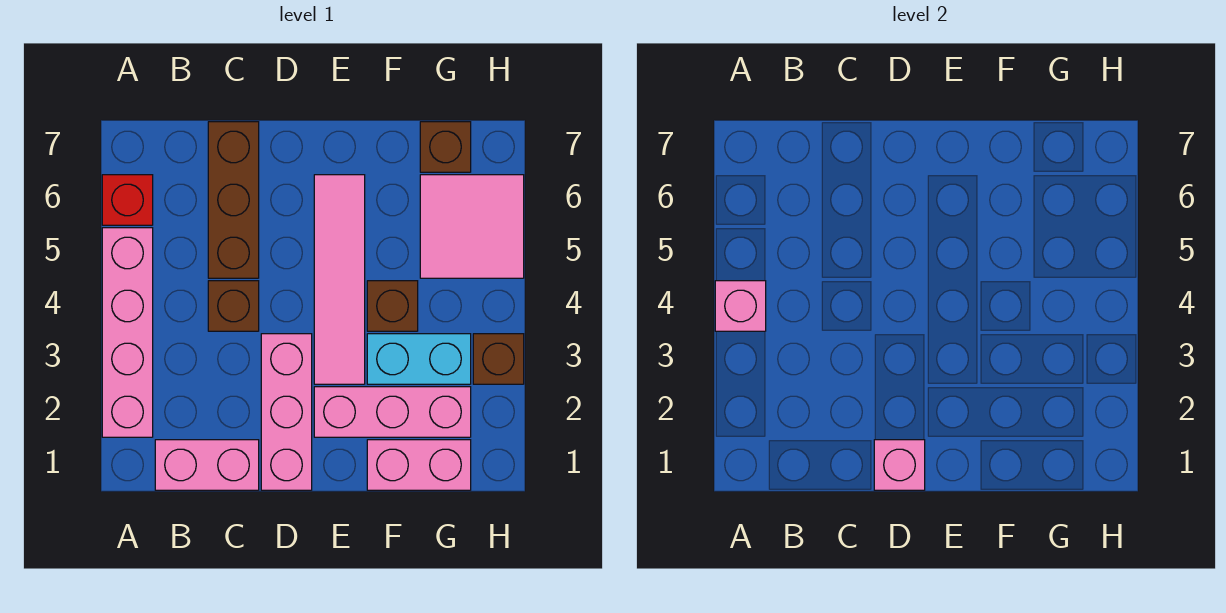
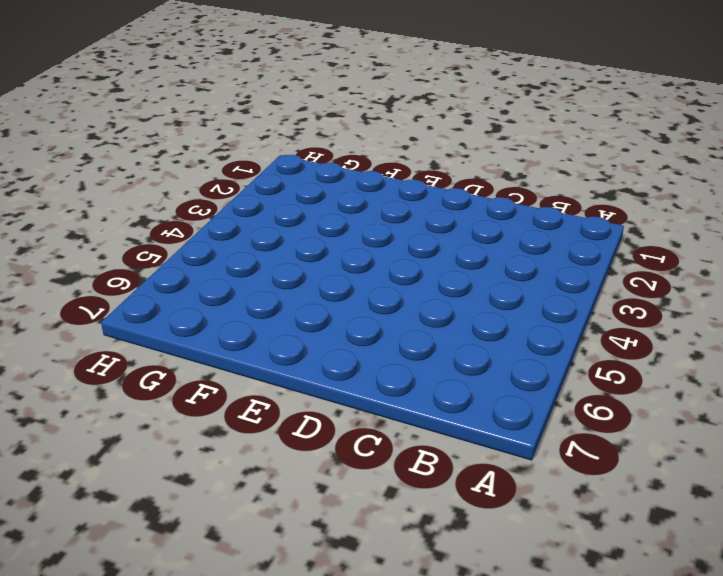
none -> pink 1x4 brick [102,228,153,437]
none -> red 1x1 brick [102,175,153,225]
none -> pink 1x2 brick [155,440,259,490]

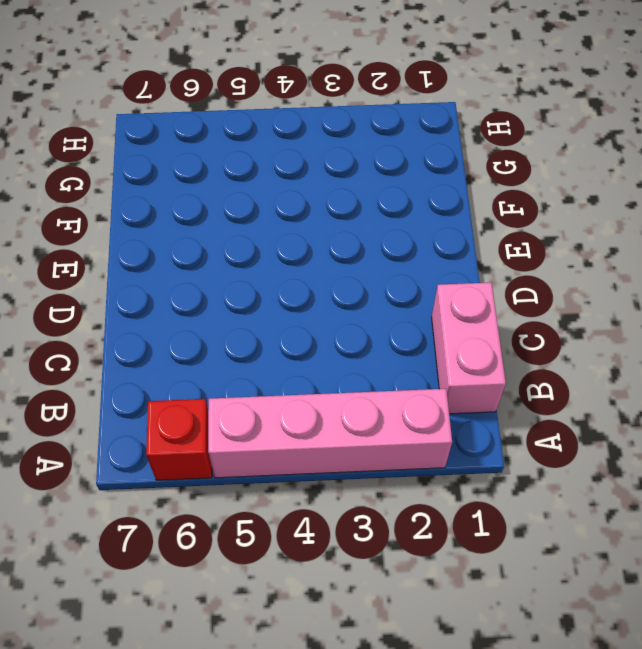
none -> brown 1x1 brick [208,281,259,331]
none -> brown 1x3 brick [208,122,259,278]
none -> pink 1x3 brick [261,334,312,490]

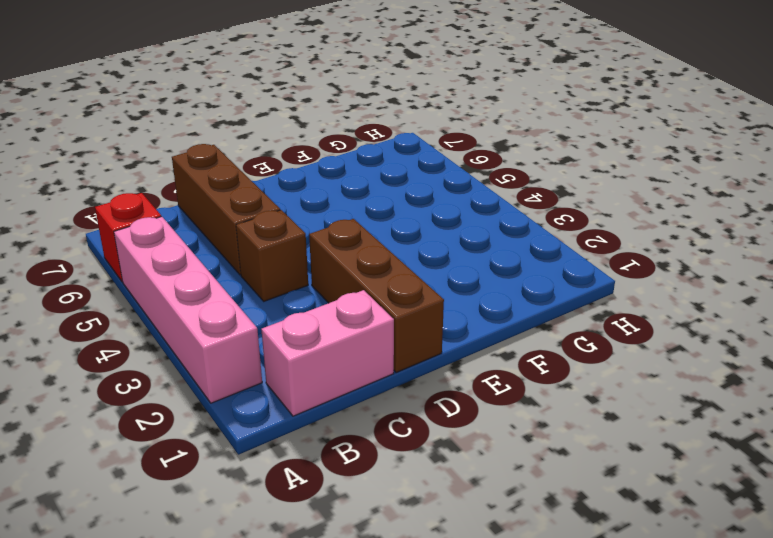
brown 1x3 brick [309,219,444,373] -> pink 1x3 brick [261,334,312,490]
none -> pink 1x3 brick [314,387,471,437]
none -> pink 1x4 tile [314,175,365,384]
none -> pink 1x2 brick [367,440,471,490]

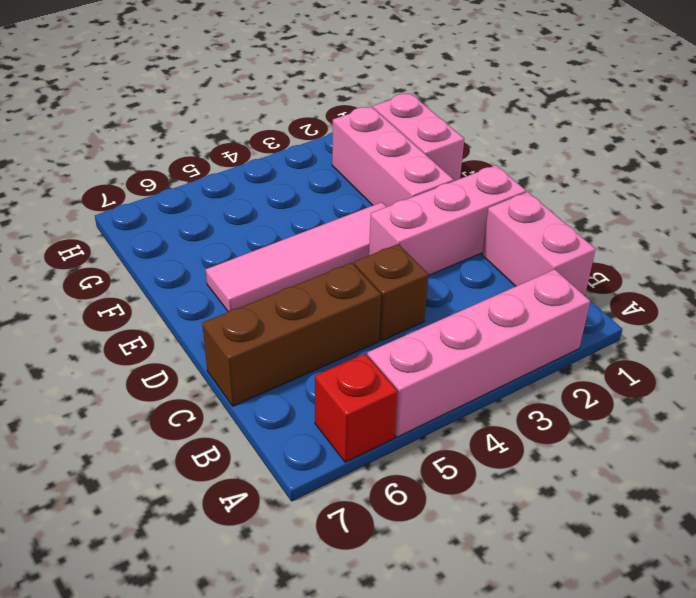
none -> cyan 1x2 brick [367,334,471,384]
none -> brown 1x1 brick [367,281,418,331]
none -> pink 2x2 tile [420,175,524,278]

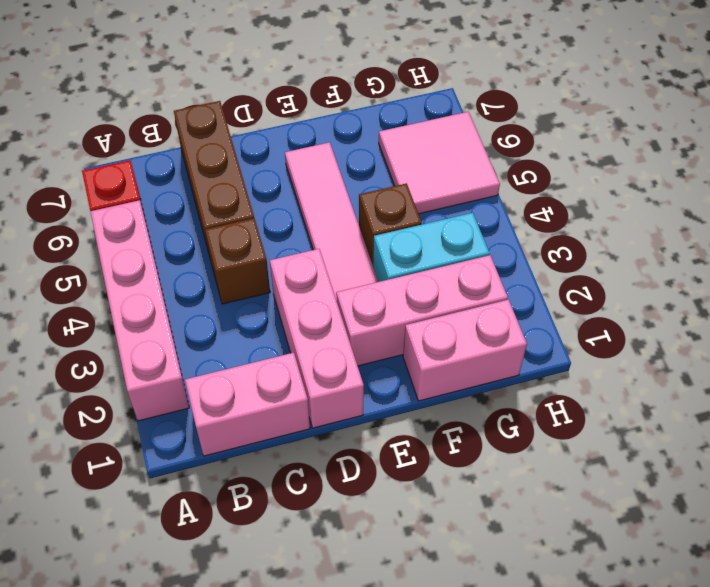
none -> brown 1x1 brick [420,122,471,172]
none -> brown 1x1 brick [473,334,524,384]
none -> pink 1x1 brick [715,281,766,331]

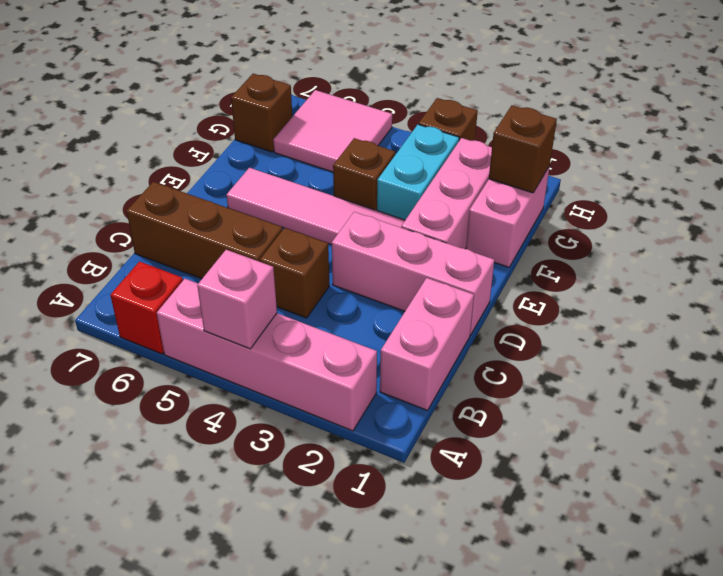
brown 1x1 brick [489,106,557,193] -> none
none -> pink 1x1 brick [874,440,925,490]

